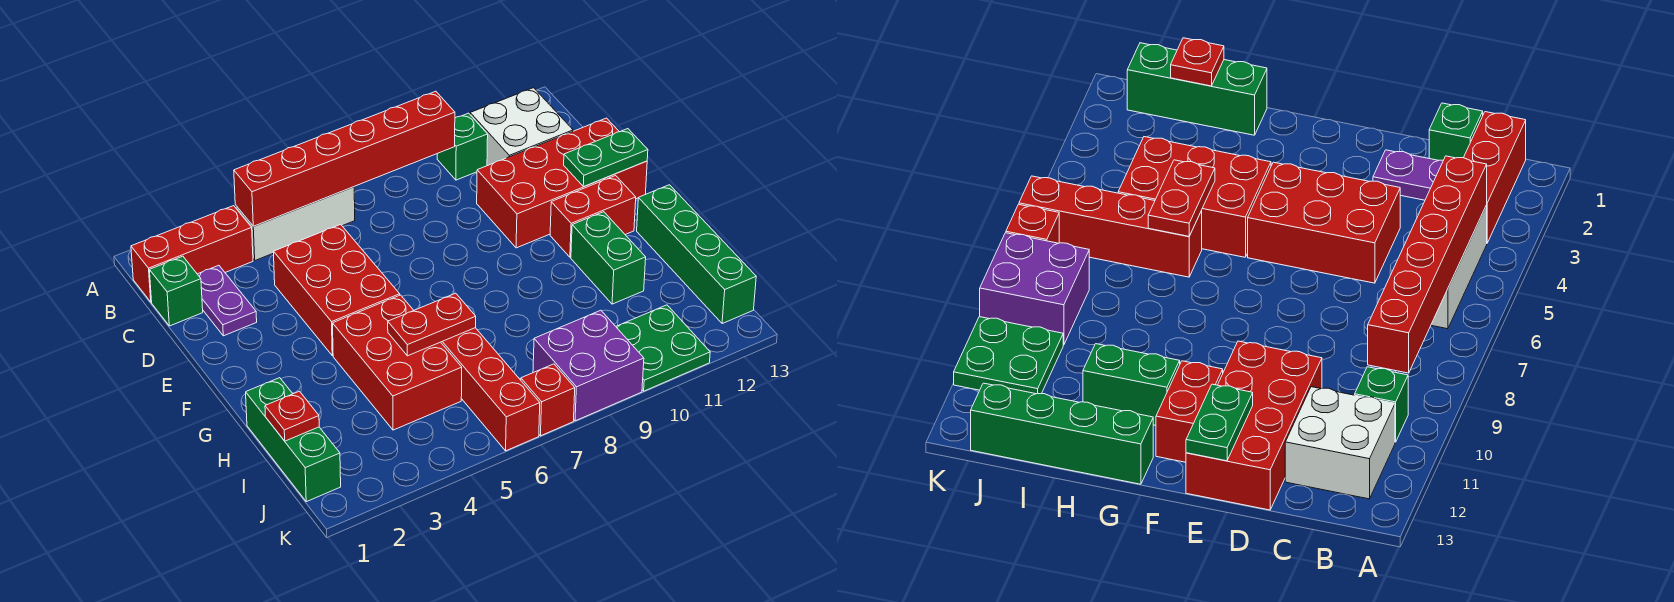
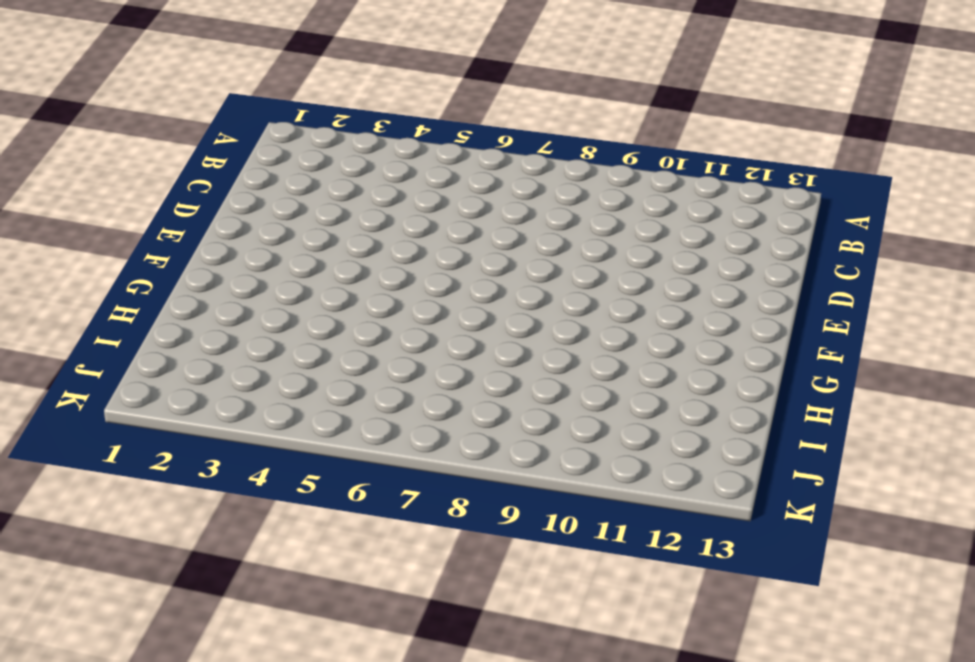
none -> red 1x3 brick [131,206,253,302]
none -> white 1x3 brick [235,187,355,260]
none -> green 1x1 brick [437,113,488,180]

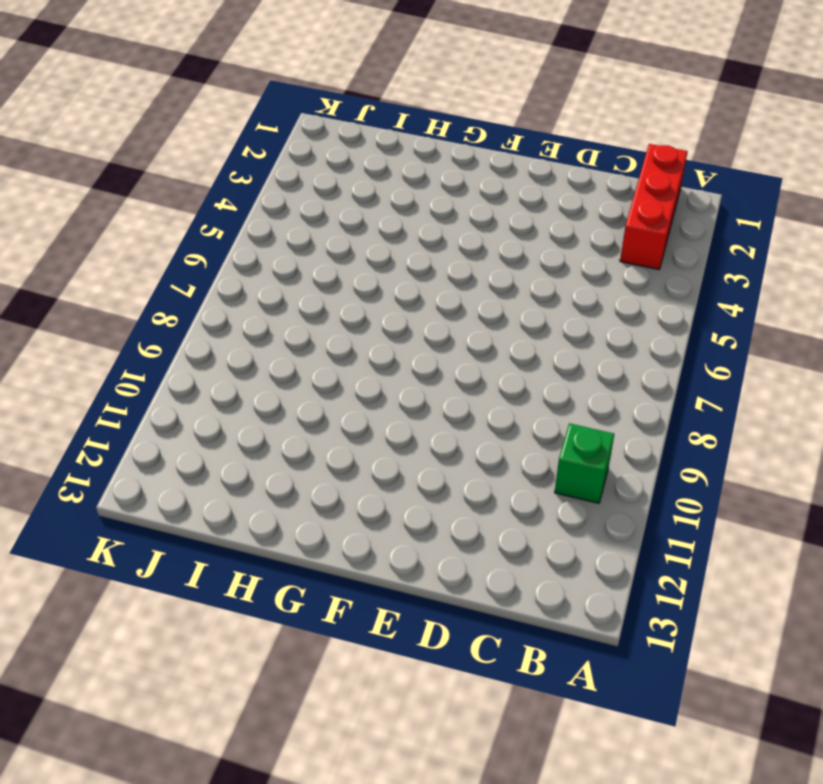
none -> white 1x3 brick [235,187,355,260]
none -> white 2x2 brick [470,88,573,166]
none -> green 1x1 brick [150,256,203,326]

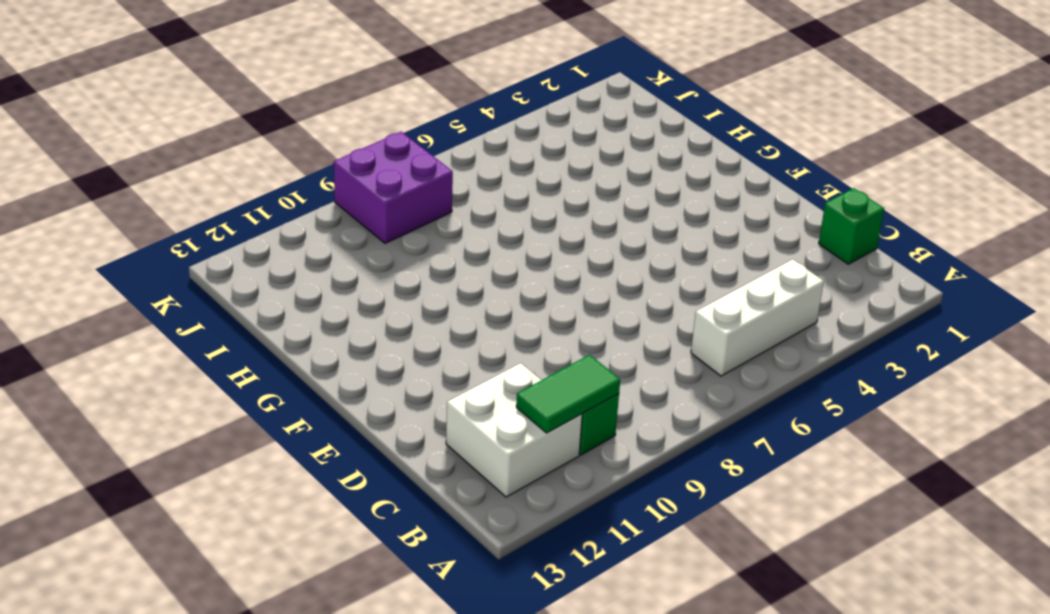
green 1x2 tile [516,355,620,433] -> none
none -> red 1x3 brick [131,206,253,302]
none -> purple 1x2 plate [198,265,257,336]
none -> red 2x3 brick [274,224,400,356]

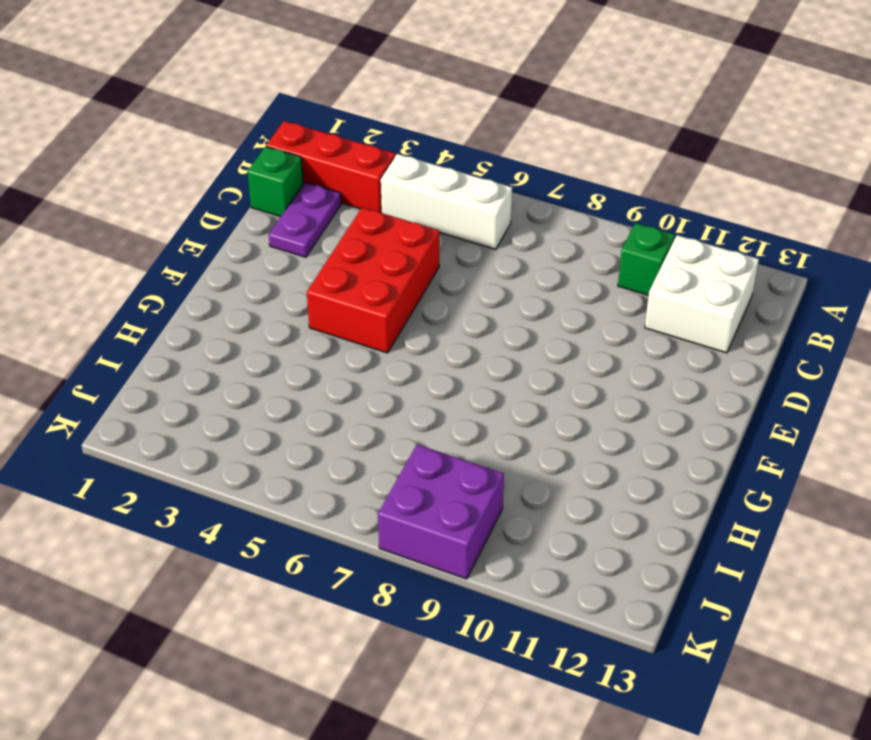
none -> red 2x4 brick [477,118,647,248]
none -> red 1x2 brick [550,176,636,257]
none -> red 2x3 brick [333,295,462,430]

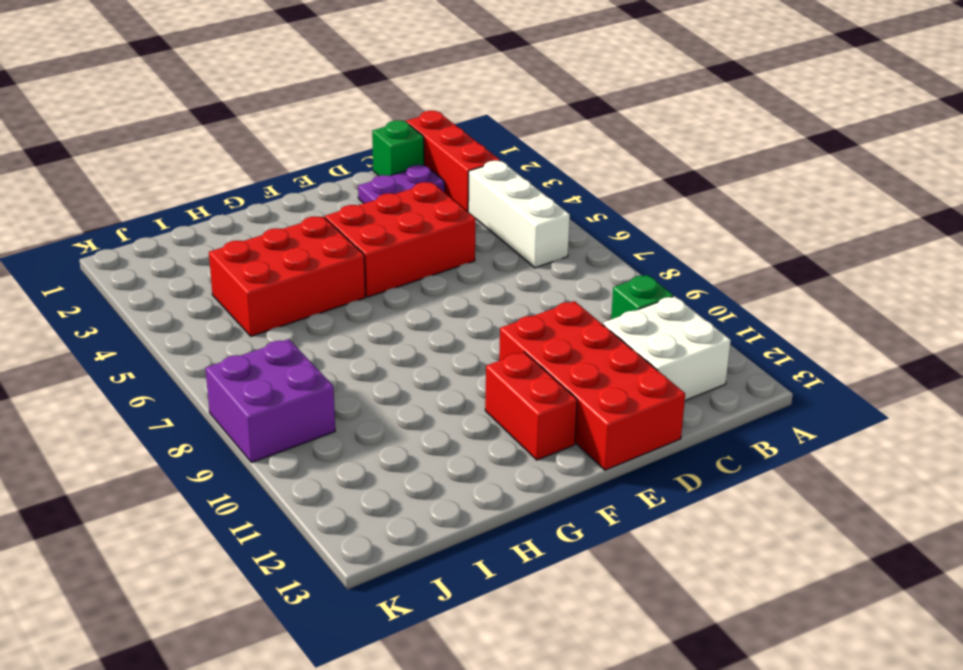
none -> green 1x2 brick [571,212,646,304]
none -> green 1x4 brick [637,185,756,324]
none -> green 1x3 brick [246,378,341,502]

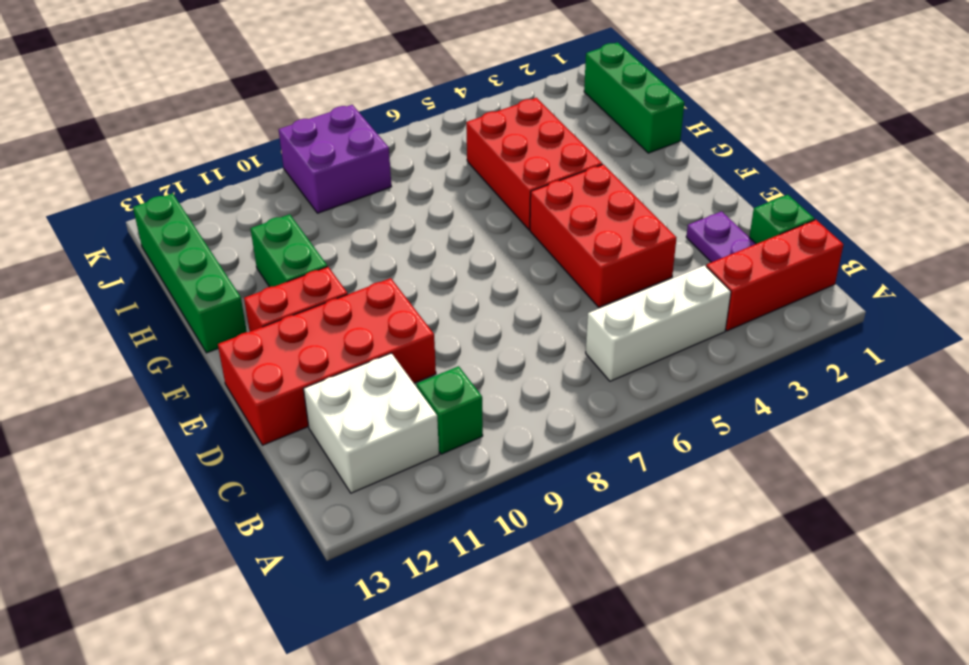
none -> red 1x4 brick [441,328,540,451]
none -> green 2x2 plate [616,305,710,391]
none -> red 1x1 brick [521,364,575,436]

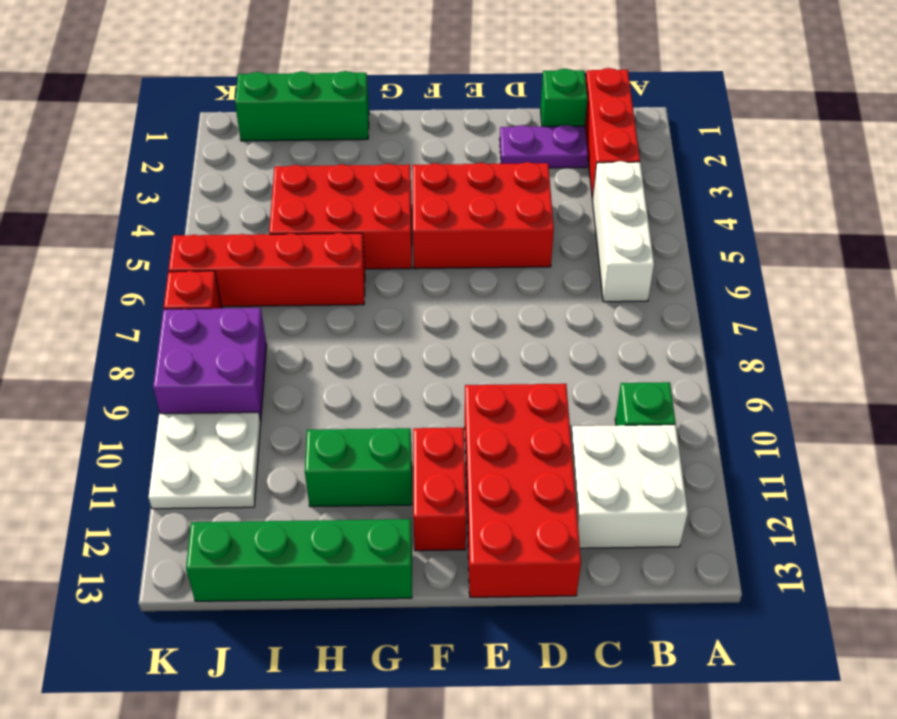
white 2x2 plate [149,412,261,509] -> green 2x2 plate [616,305,710,391]
none -> red 1x6 brick [234,91,455,226]
none -> green 1x2 plate [564,129,648,187]
none -> red 1x2 plate [388,293,476,356]

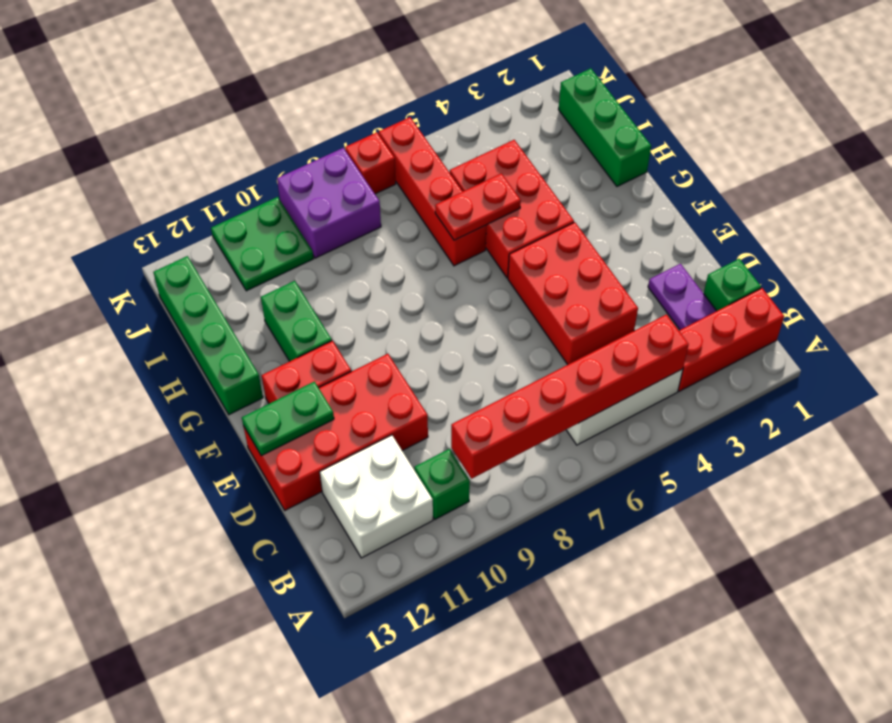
none -> red 1x1 plate [265,391,319,441]

